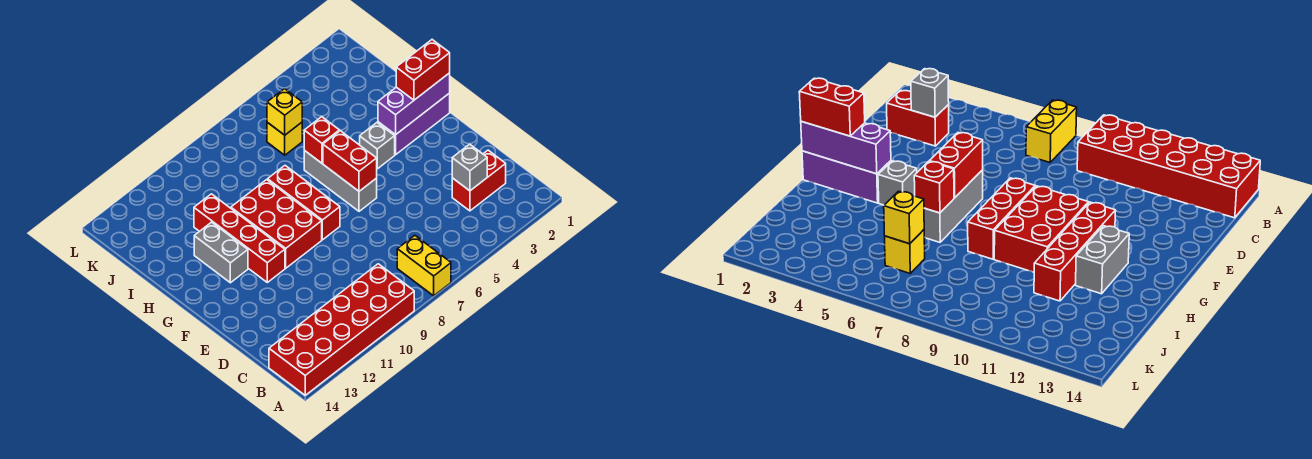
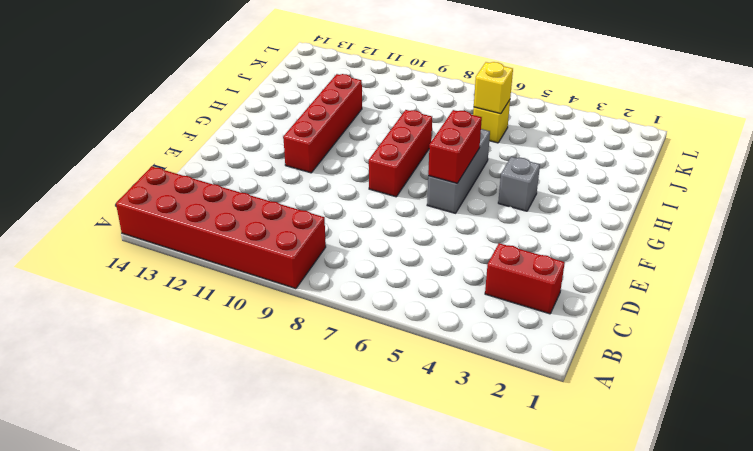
none -> yellow 1x2 brick [397,235,451,296]
none -> red 2x3 brick [231,180,322,268]
none -> purple 1x3 brick [378,93,450,155]

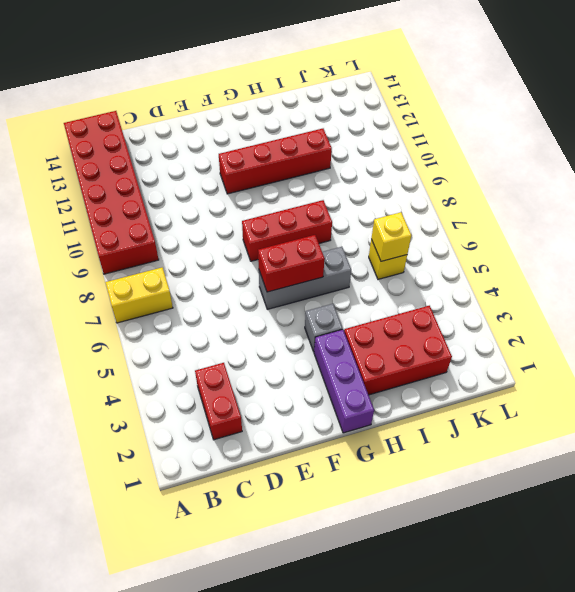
red 2x3 brick [344,306,452,395] -> red 2x3 brick moved to [231,180,322,268]
none -> grey 1x2 brick [194,222,248,283]
none -> grey 1x1 brick [452,144,487,191]
none -> purple 1x3 brick [378,73,450,135]

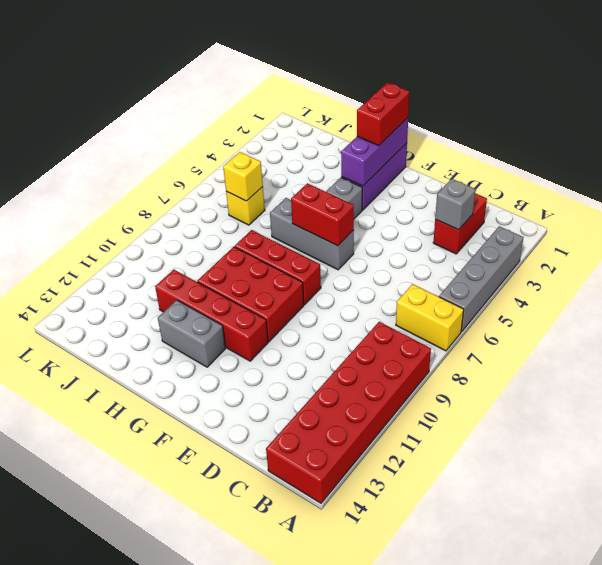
grey 1x4 brick [439,226,523,332] -> none
none -> red 1x1 brick [304,117,339,163]

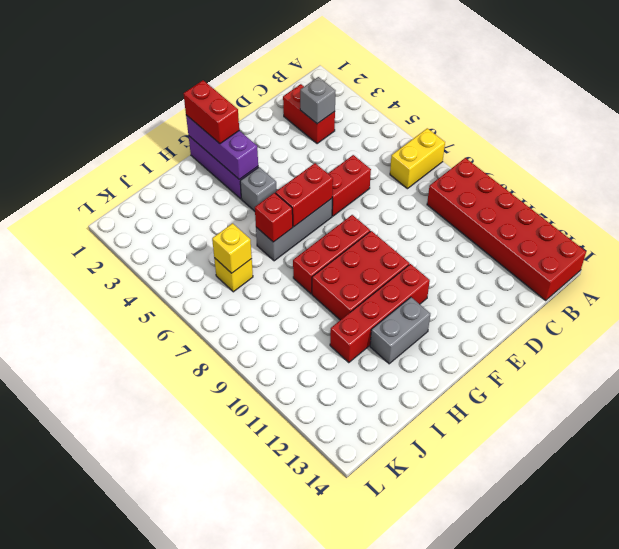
red 1x2 brick [328,155,371,216] -> none

